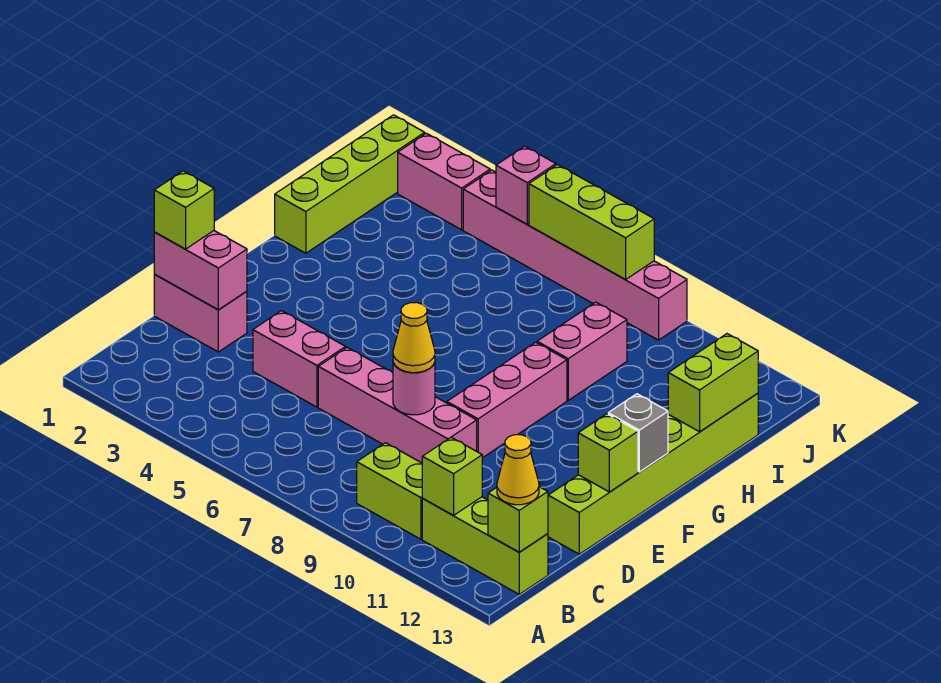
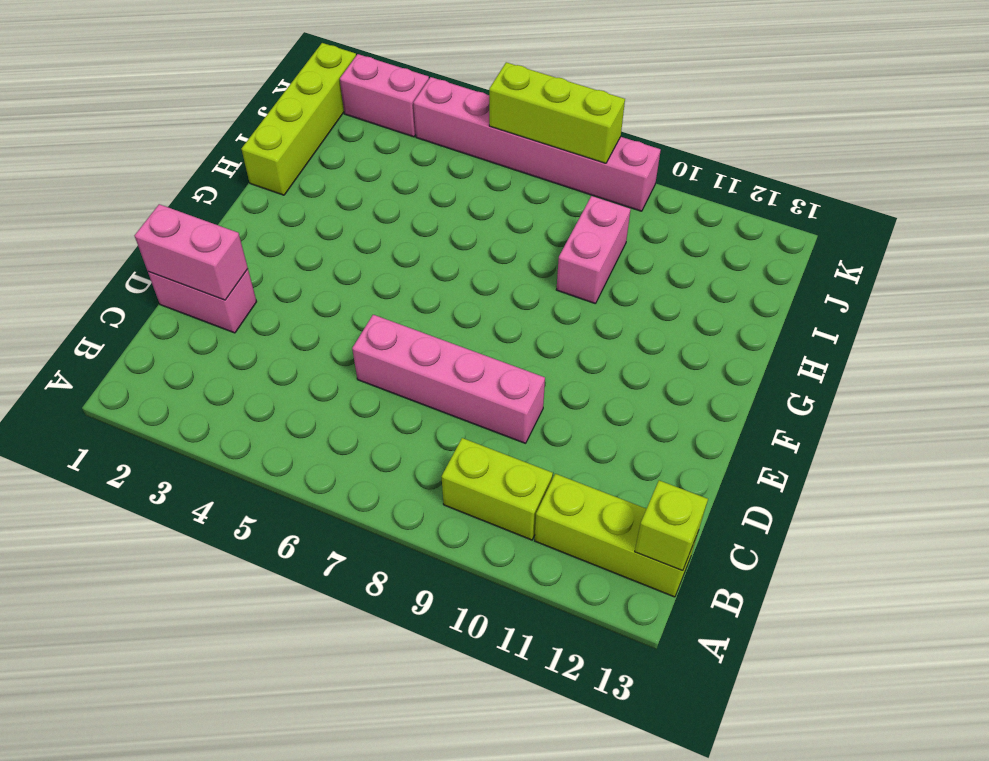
none -> pink 1x2 brick [253,311,346,407]
none -> lime 1x6 brick [548,393,758,554]
none -> pink 1x3 brick [447,342,567,458]

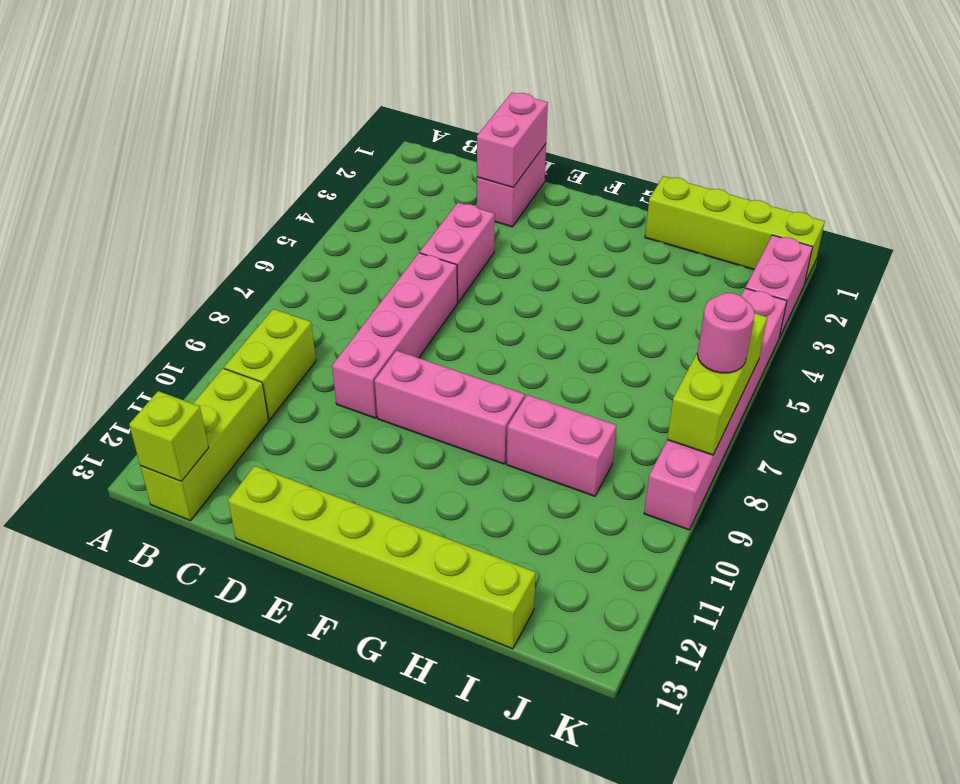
pink 1x1 round brick [697,293,755,373] -> pink 1x1 round brick moved to [393,363,435,415]
none -> lime 1x1 brick [422,437,482,515]
none -> lime 1x1 brick [578,414,638,492]
none -> grey 1x1 brick [608,394,668,472]

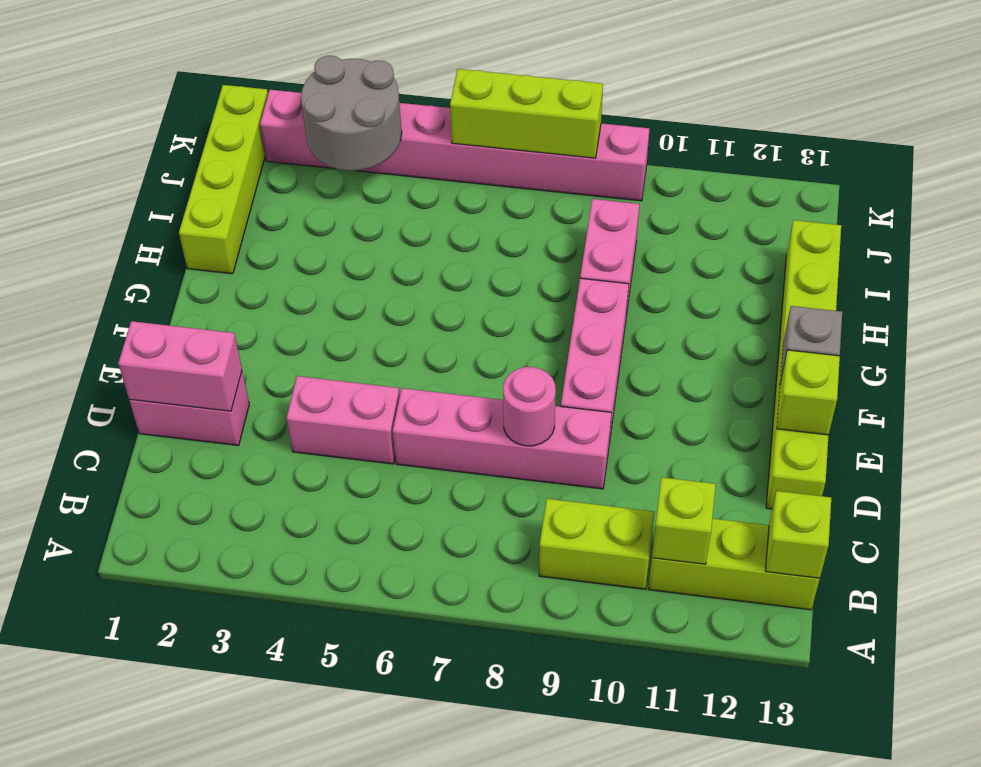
grey 2x2 round brick [301,56,402,171] -> none
none -> lime 1x2 brick [668,334,758,432]
none -> pink 1x1 brick [496,146,556,224]
none -> yellow 1x1 cone [497,435,539,505]

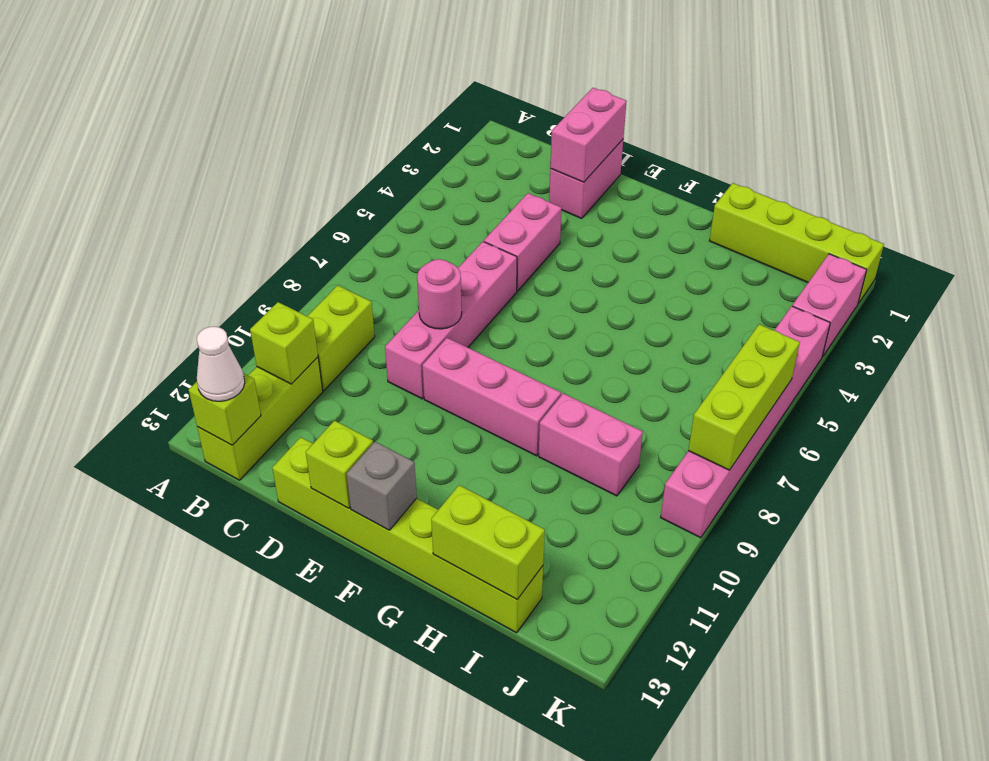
white 1x1 cone [197,326,245,401] -> yellow 1x1 cone [497,435,539,505]
none -> pink 1x1 brick [496,146,556,224]
none -> lime 1x1 brick [154,171,214,249]
none -> yellow 1x1 cone [393,302,435,373]

